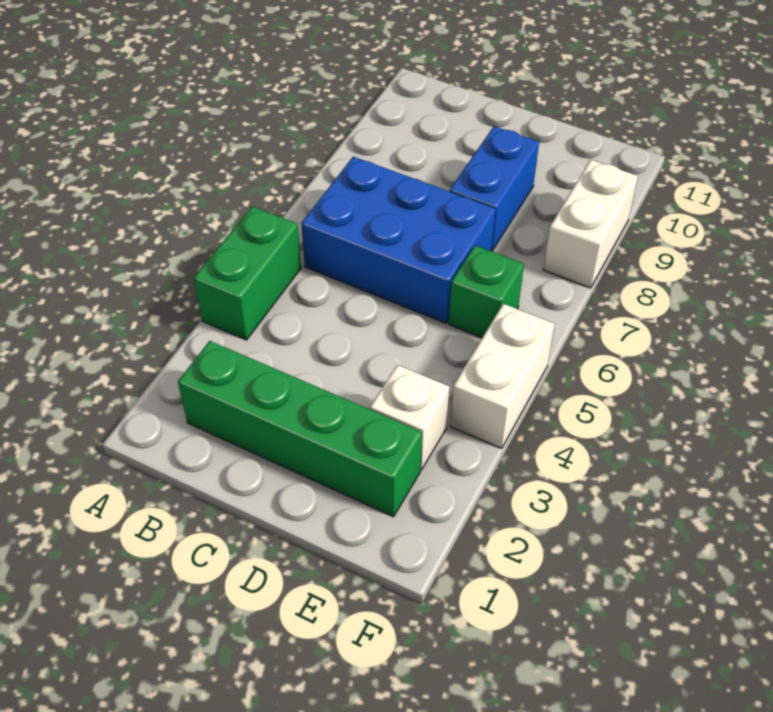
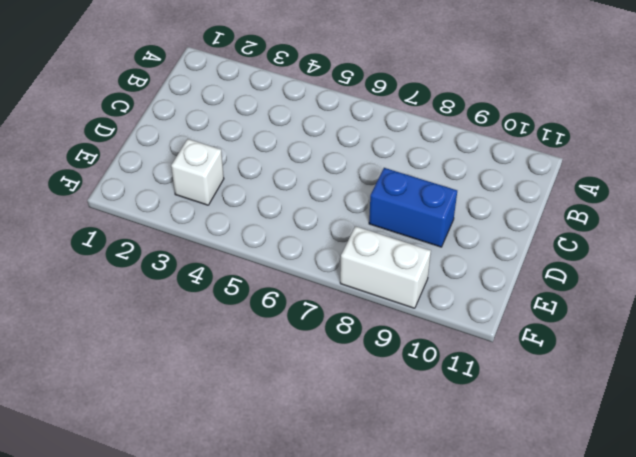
none -> green 1x2 brick [194,206,301,340]
none -> green 1x4 brick [178,341,422,517]

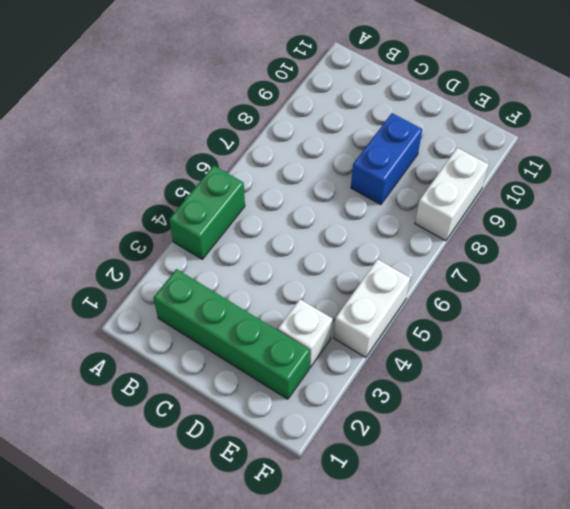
none -> blue 2x3 brick [301,157,496,323]
none -> green 1x1 brick [449,246,524,338]

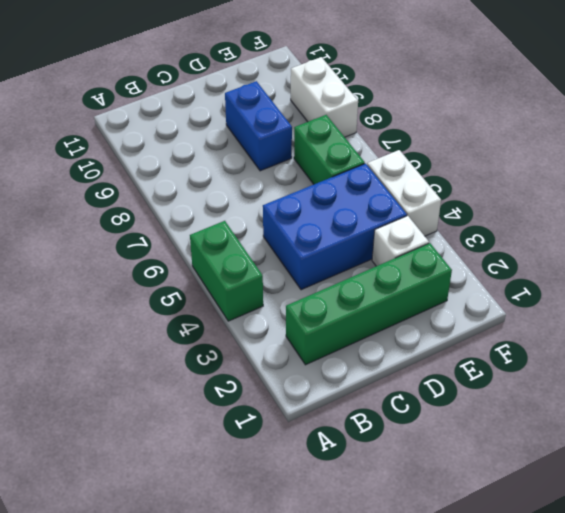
blue 2x3 brick [263,164,407,290] -> blue 2x3 brick moved to [301,157,496,323]
green 1x2 brick [294,115,365,184] -> green 1x1 brick [449,246,524,338]

